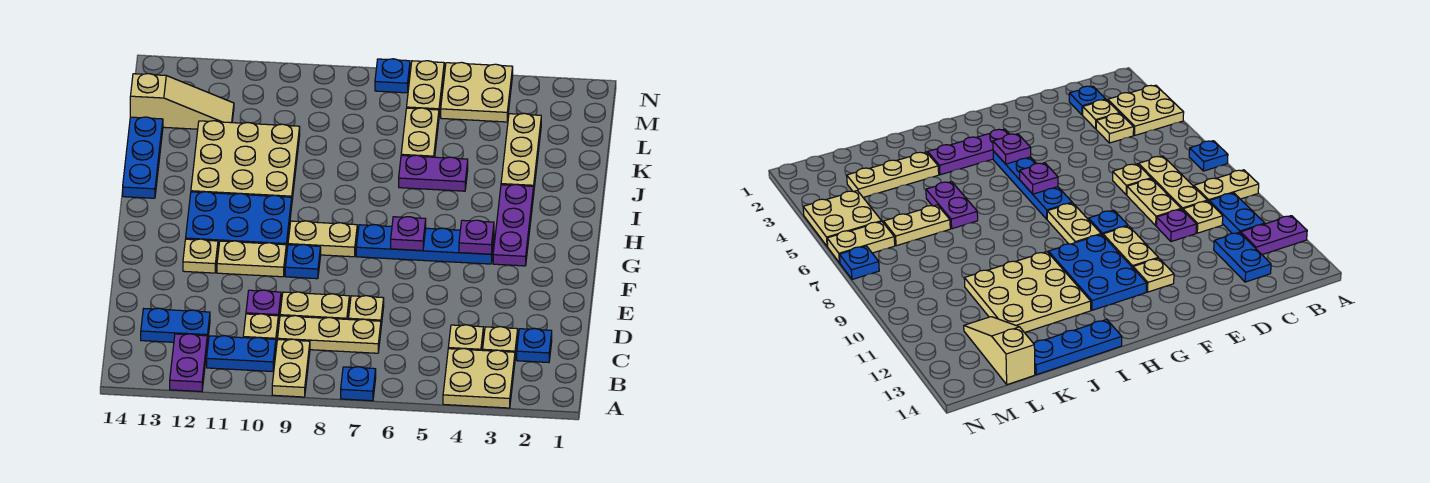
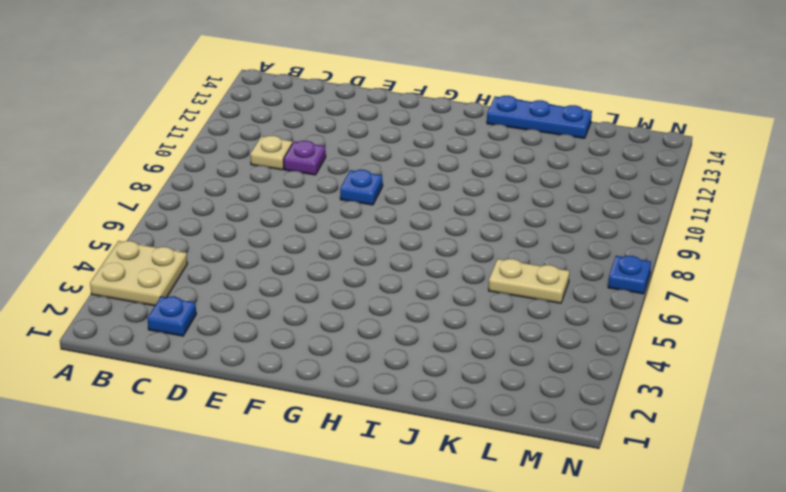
none -> blue 1x1 plate [341,367,376,401]
none -> tan 1x2 plate [272,339,310,397]
none -> purple 1x2 plate [170,334,207,392]
none -> blue 1x2 plate [207,336,276,372]

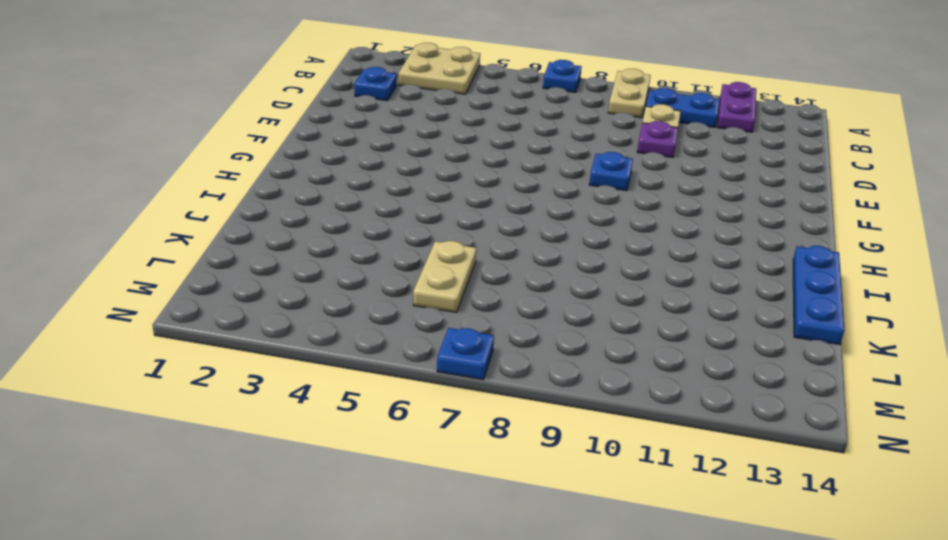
none -> tan 1x1 plate [483,327,518,357]
none -> tan 1x1 plate [448,325,483,350]
none -> tan 1x3 plate [278,316,381,353]
none -> blue 1x2 plate [141,308,210,344]

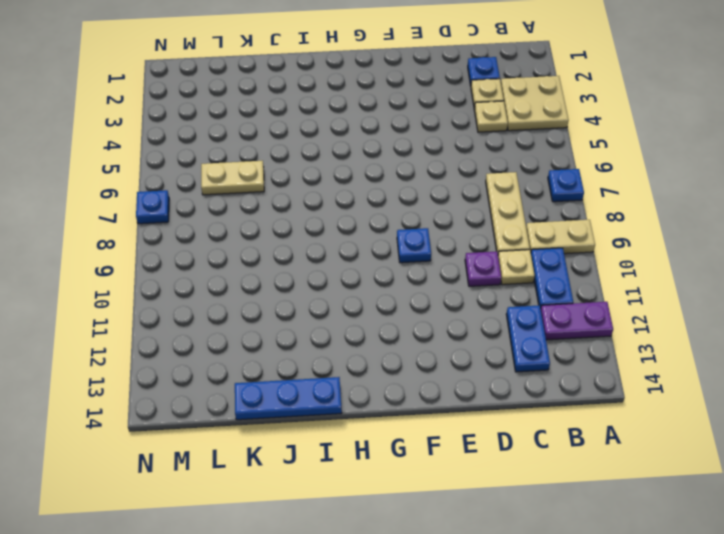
none -> tan 1x1 plate [349,296,384,326]
none -> tan 1x2 plate [280,292,349,319]
none -> tan 1x2 plate [217,241,286,277]
none -> tan 1x1 plate [183,239,218,273]

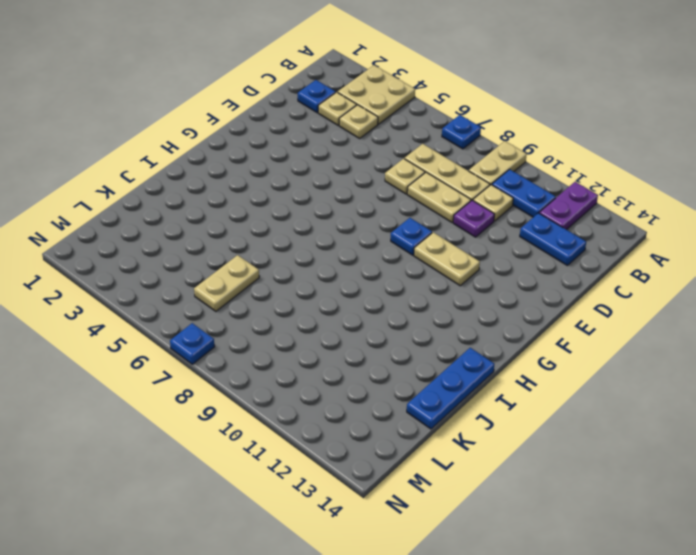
none -> tan 1x1 plate [183,239,218,273]
none -> purple 1x3 plate [493,185,534,266]
none -> blue 1x4 plate [356,225,494,264]
none -> tan 1x2 plate [288,221,357,257]

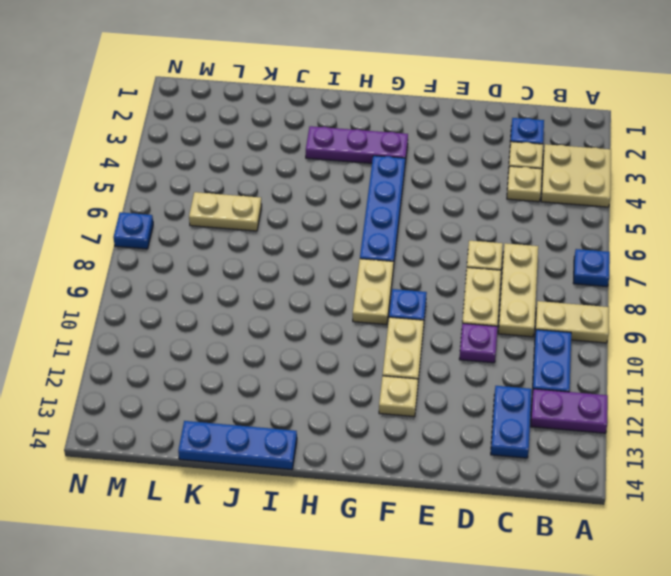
none -> tan 1x1 plate [243,314,278,342]
none -> blue 2x3 plate [186,192,292,253]
none -> tan 3x3 plate [191,121,300,199]
none -> tan 1x3 plate [501,113,541,187]

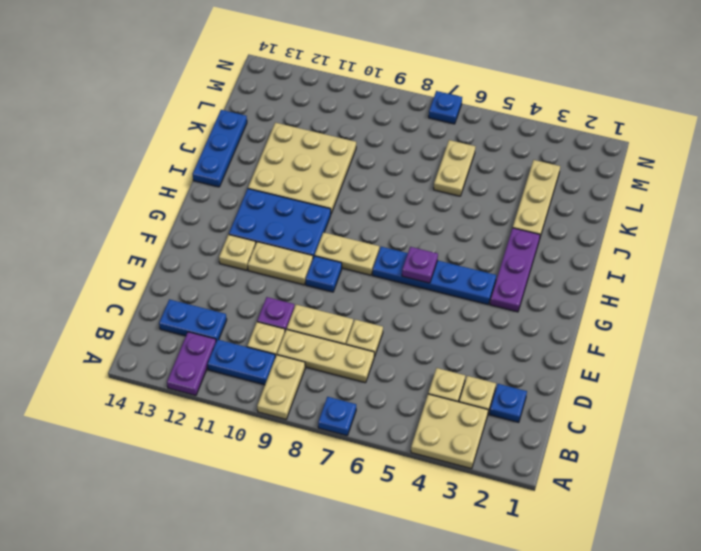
none -> purple 1x2 plate [399,155,468,191]
none -> tan 1x3 slope [130,74,234,129]
none -> tan 2x2 plate [441,62,513,122]
none -> tan 1x2 plate [407,61,444,114]

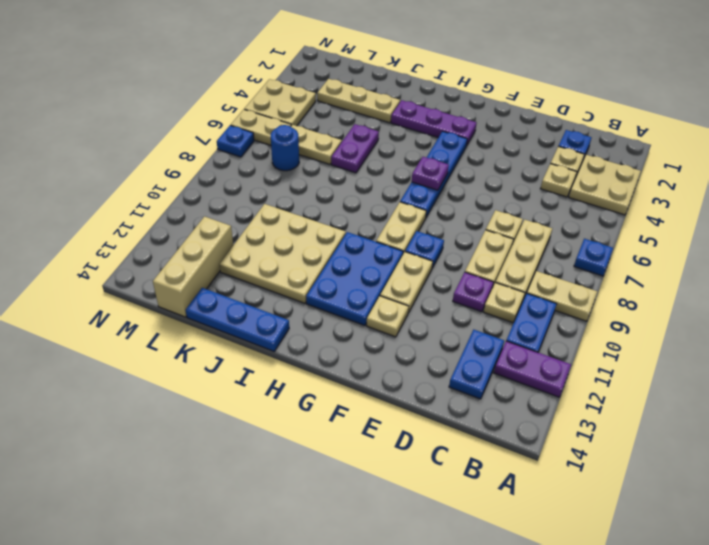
blue 1x1 round brick [271,125,299,171] -> none
tan 1x3 brick [153,216,233,317] -> tan 1x3 slope [130,74,234,129]
none -> purple 1x1 plate [459,220,494,254]

